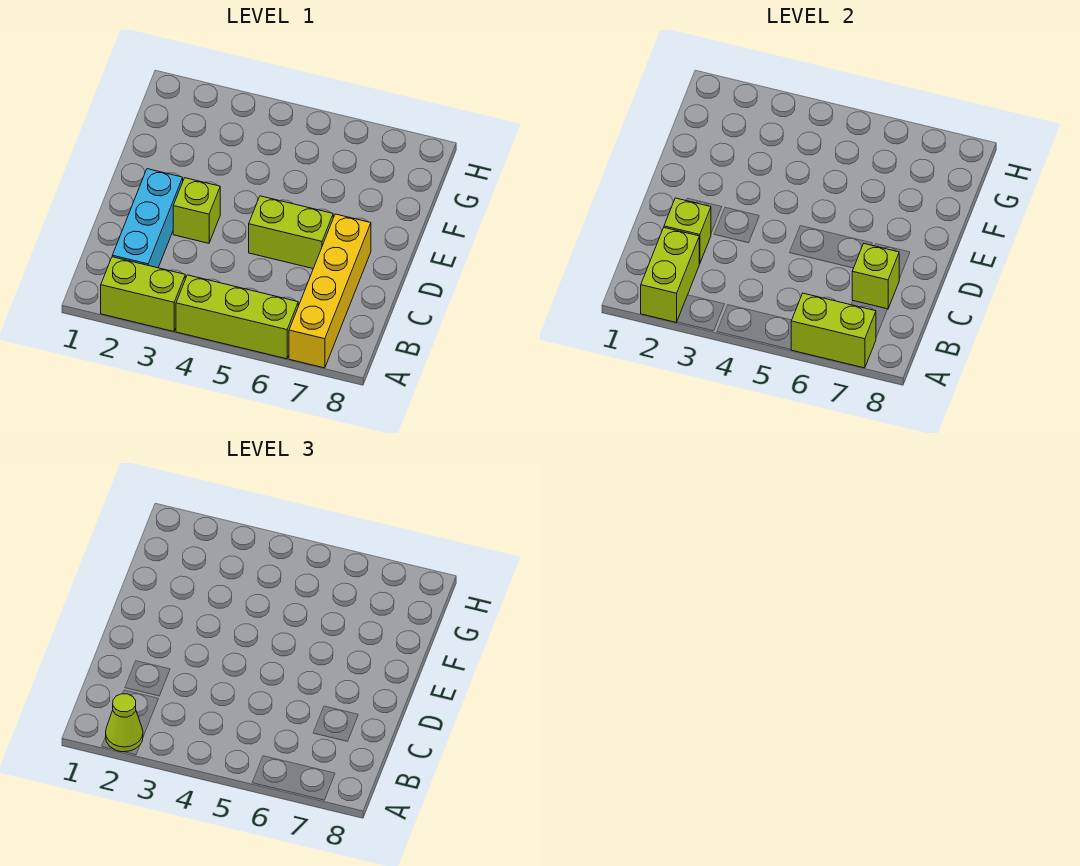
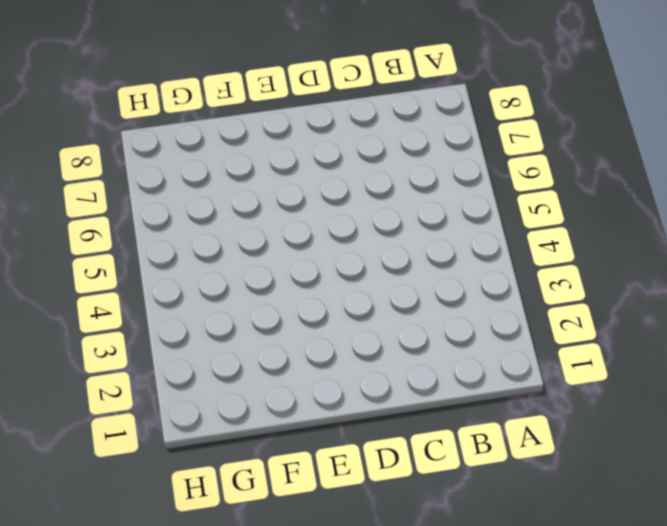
none -> lime 1x2 brick [101,257,185,332]
none -> lime 1x3 brick [176,275,298,359]

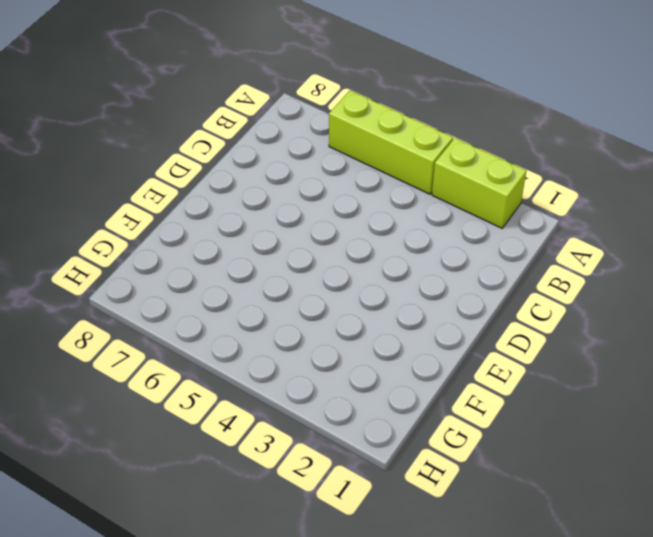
none -> yellow 1x4 brick [289,214,371,368]
none -> cyan 1x3 brick [112,169,183,268]

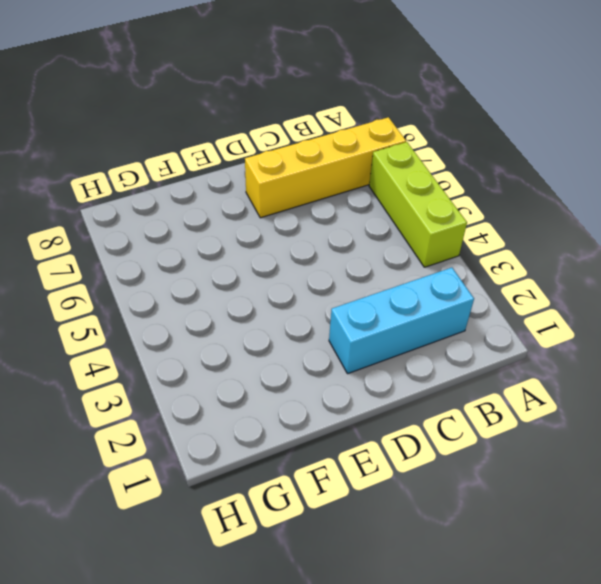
none -> lime 1x2 brick [101,257,185,332]
none -> lime 1x1 brick [173,178,220,243]

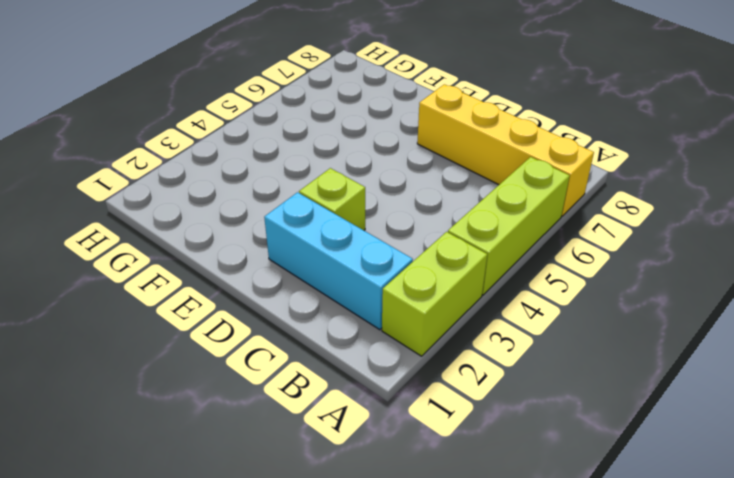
none -> lime 1x2 brick [249,196,333,268]
none -> lime 1x2 brick [641,228,699,323]

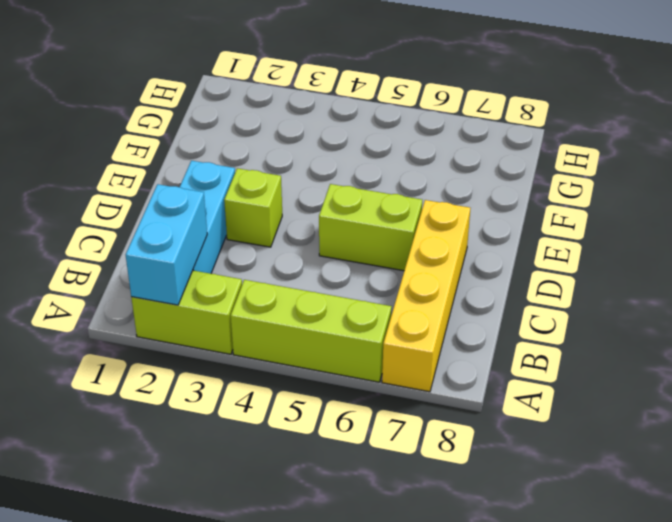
cyan 1x2 brick [126,184,207,305] -> lime 1x2 brick [641,228,699,323]
none -> lime 1x2 brick [791,293,876,368]
none -> lime 1x1 brick [664,198,711,264]

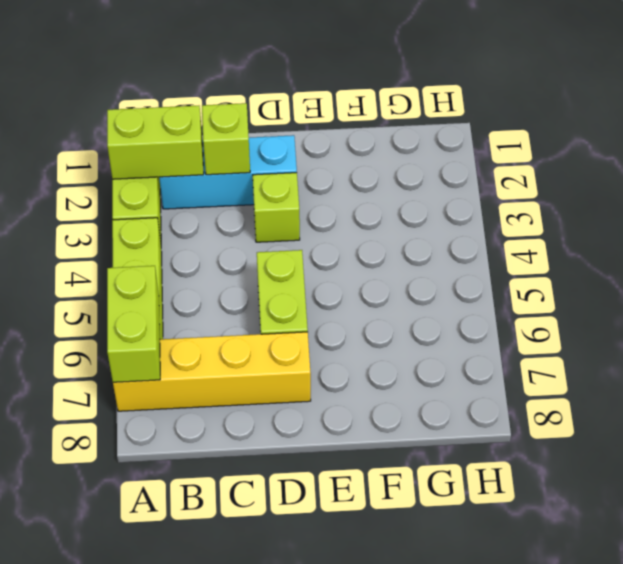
none -> lime 1x1 brick [852,244,899,309]
none -> lime 1x1 cone [106,694,143,752]

